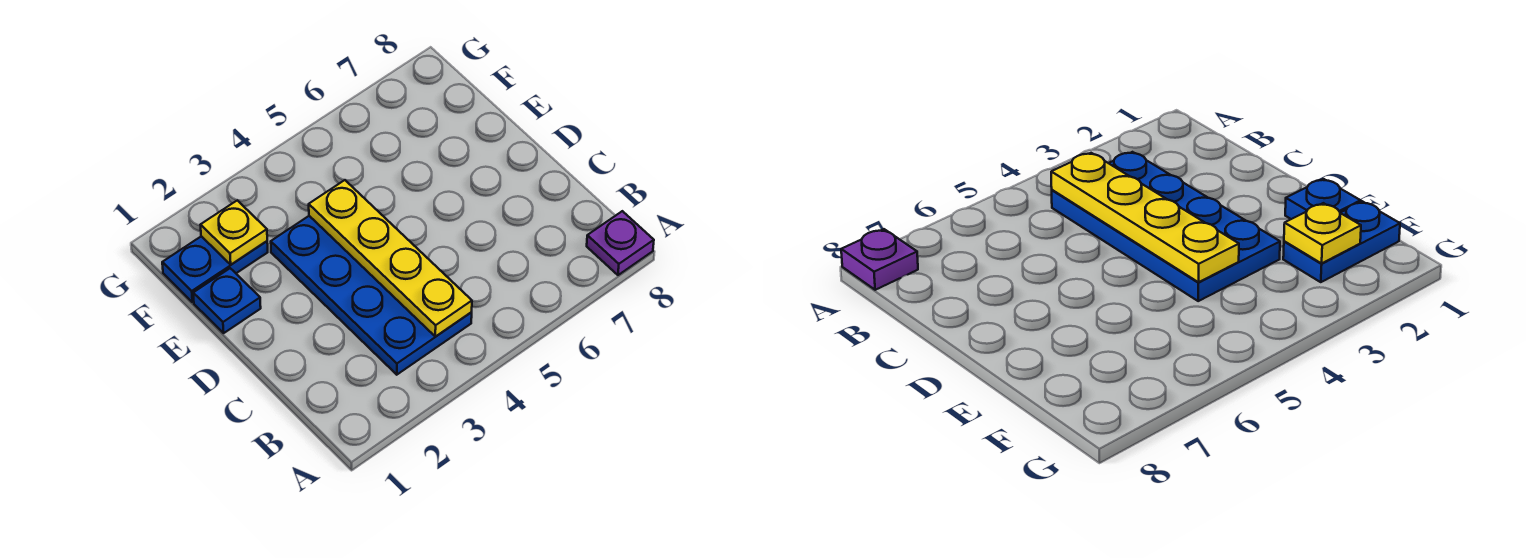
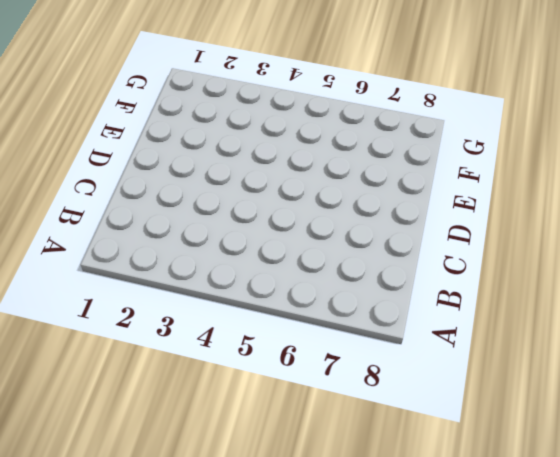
none -> purple 1x1 plate [587,211,654,275]
none -> blue 2x4 plate [271,216,472,375]

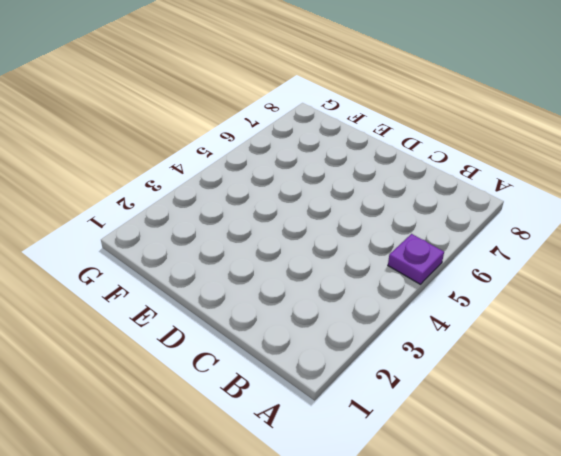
purple 1x1 plate [388,234,444,284] -> purple 1x1 plate moved to [587,211,654,275]
none -> blue 2x4 plate [271,216,472,375]
none -> blue 1x1 plate [193,268,261,333]

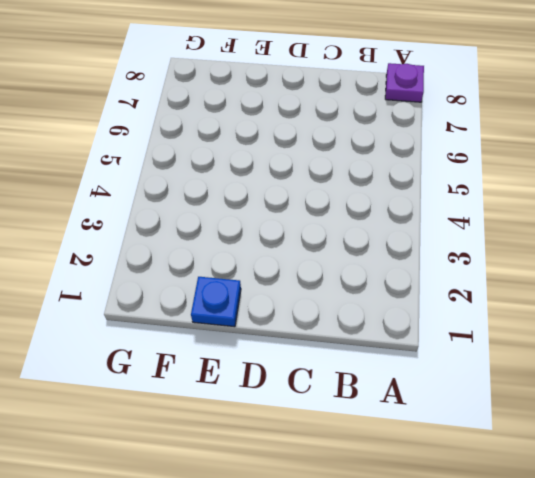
none -> blue 2x4 plate [271,216,472,375]
none -> blue 1x2 plate [162,236,268,302]

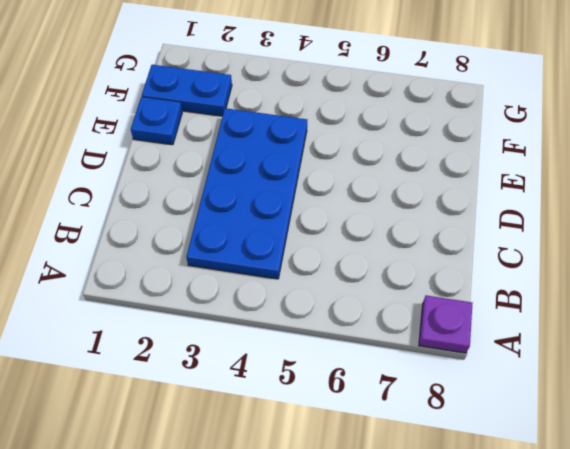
none -> yellow 1x4 plate [309,180,472,337]
none -> yellow 1x1 plate [201,200,267,265]

